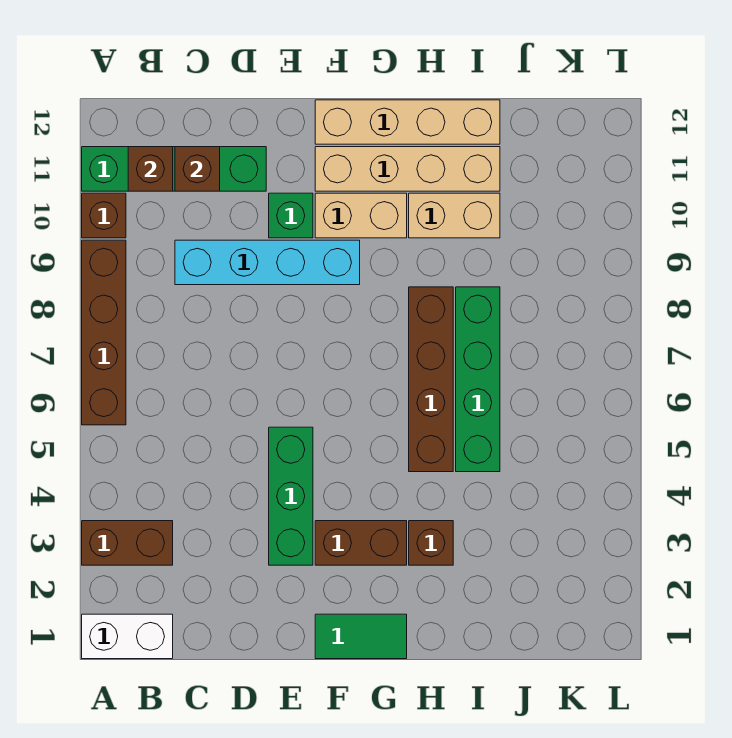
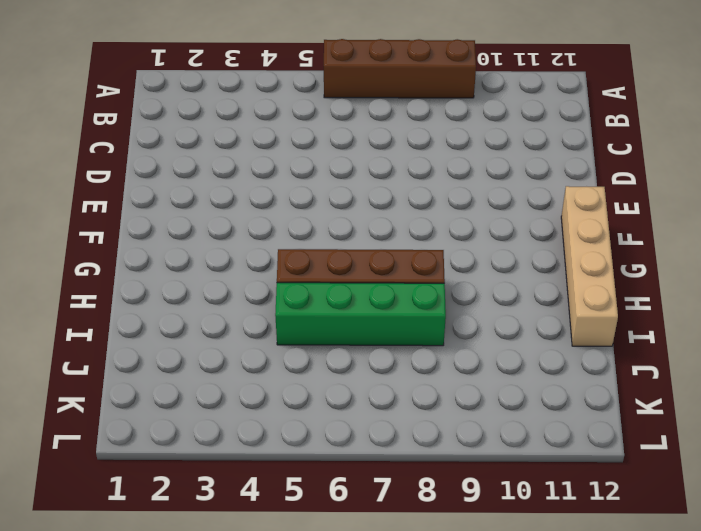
none -> white 1x2 brick [82,614,173,659]
none -> brown 1x2 brick [82,521,173,565]
none -> brown 1x1 brick [82,193,126,238]

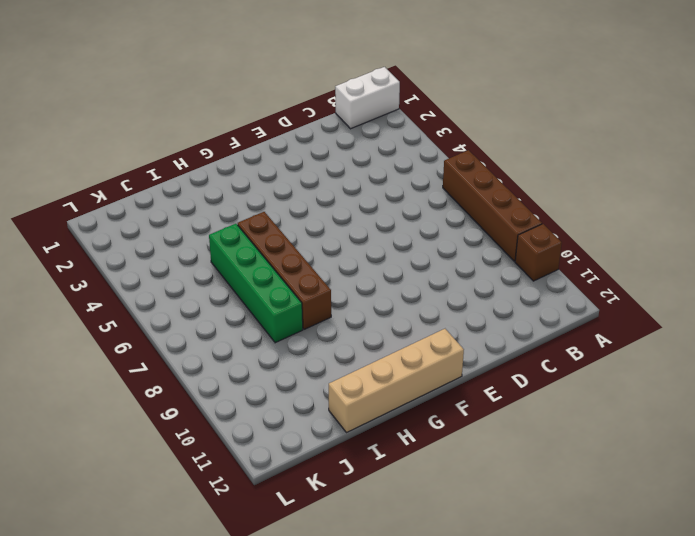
none -> brown 1x2 brick [82,521,173,565]
none -> green 1x4 brick [82,147,266,191]
none -> cyan 1x4 brick [175,240,360,285]

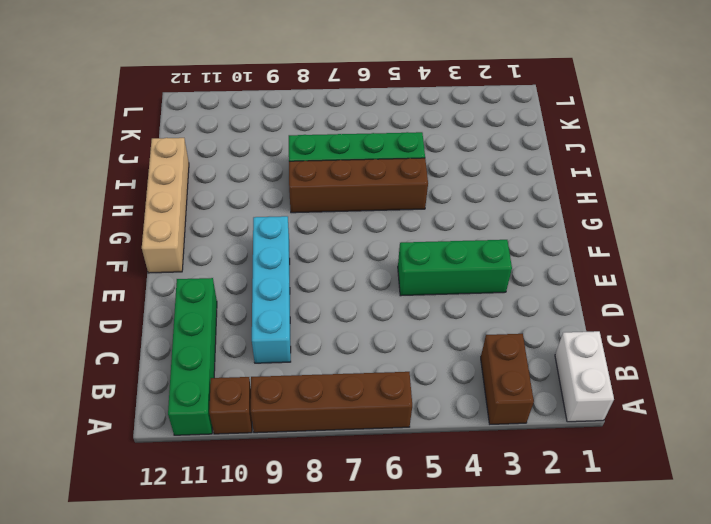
none -> green 1x1 brick [269,193,313,238]
none -> green 1x2 tile [315,614,407,659]
none -> brown 1x2 brick [315,521,407,565]

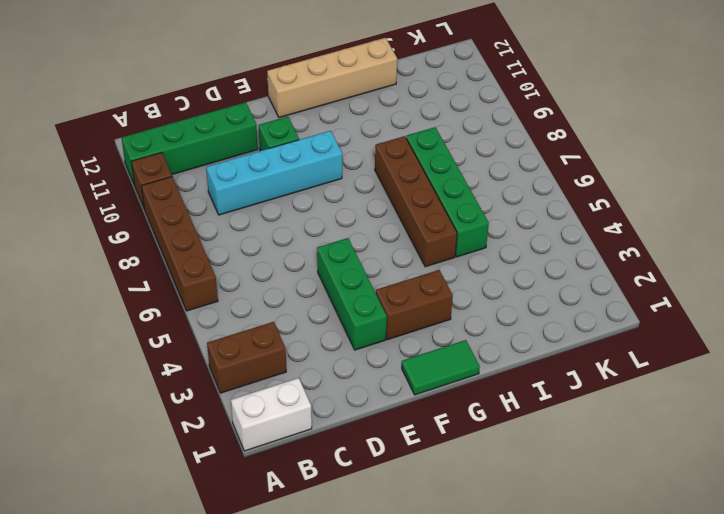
none -> tan 1x2 brick [315,193,407,238]
none -> tan 1x4 brick [315,147,500,191]
none -> brown 1x1 brick [409,521,453,565]

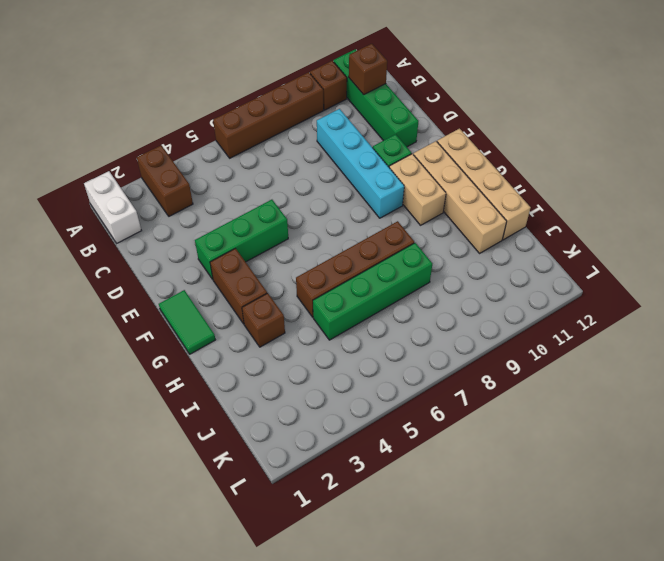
none -> tan 1x2 brick [409,193,500,238]
none -> brown 1x1 brick [175,147,220,191]

